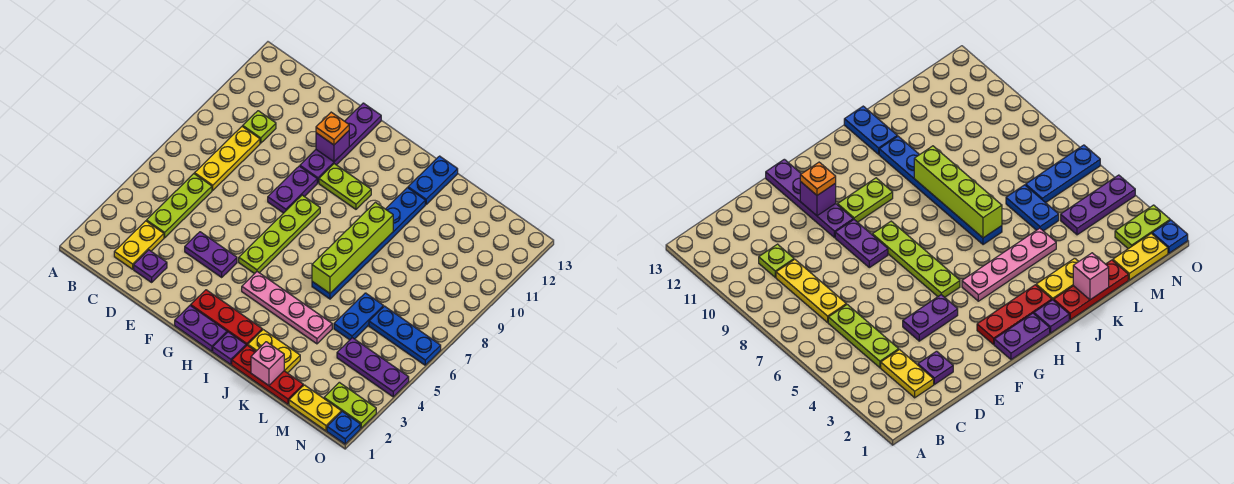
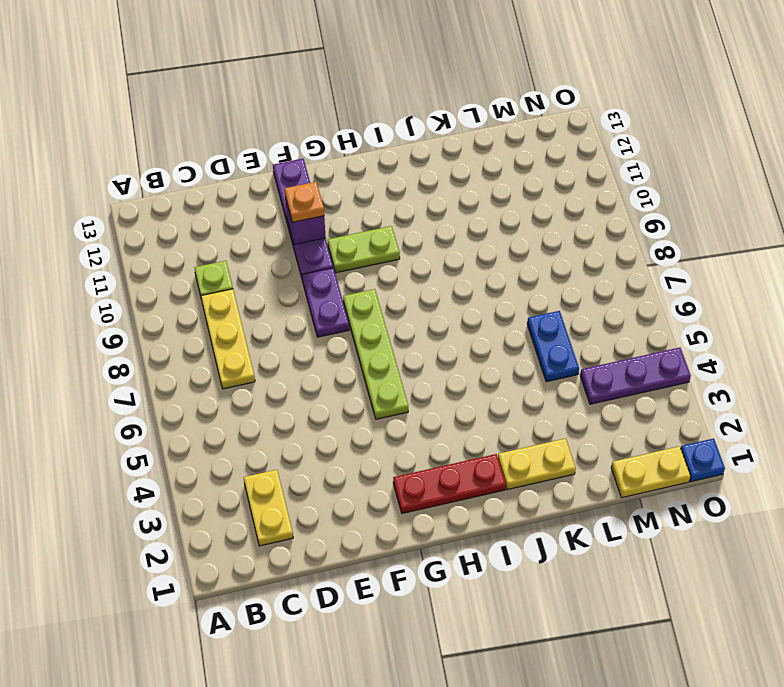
none -> lime 1x3 plate [147,174,212,238]
none -> purple 1x1 plate [134,250,167,282]
none -> purple 1x2 plate [185,232,237,277]

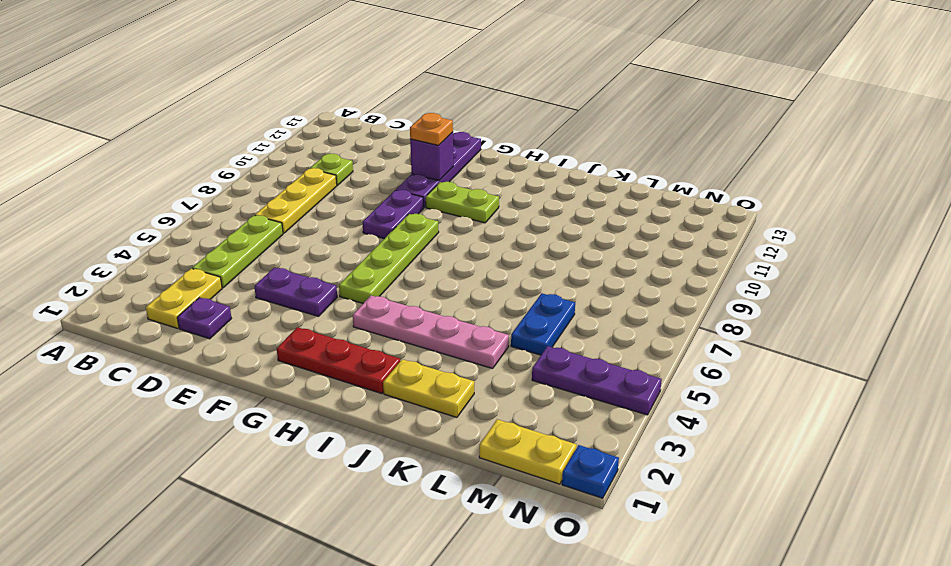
none -> purple 1x2 plate [175,306,227,351]
none -> purple 1x1 plate [213,332,246,365]
none -> red 1x3 plate [232,345,303,404]

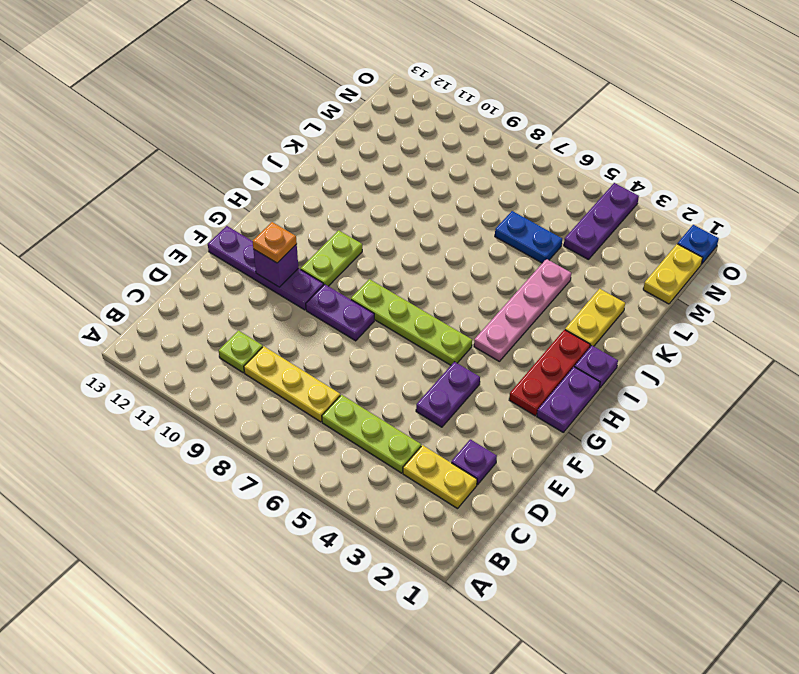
none -> red 1x3 plate [232,345,303,404]
none -> blue 1x6 plate [312,188,425,299]
none -> blue 1x2 plate [408,156,458,204]

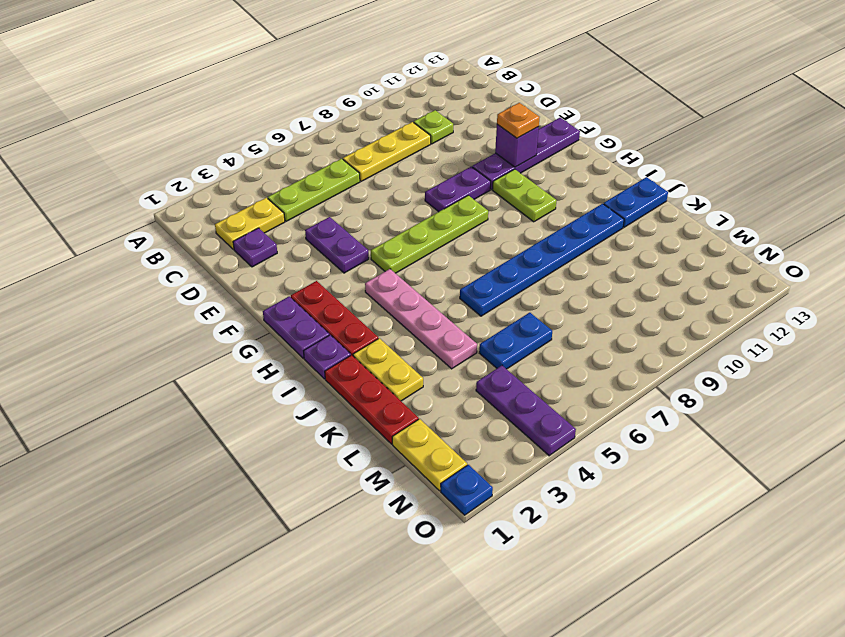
none -> blue 1x3 plate [369,306,441,365]
none -> lime 1x2 plate [324,382,376,428]
none -> lime 1x4 brick [312,202,393,293]

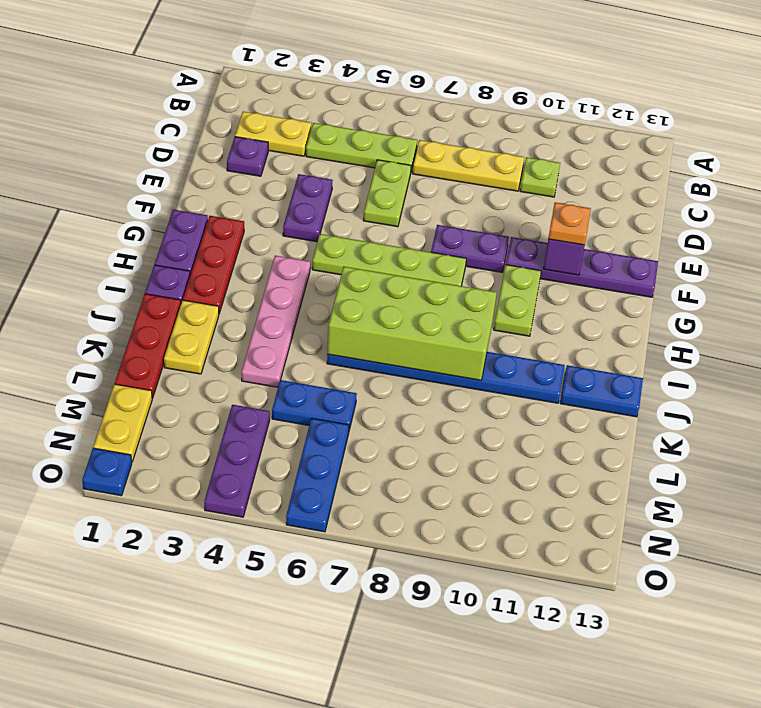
lime 1x2 plate [363,160,411,227] -> lime 1x2 plate moved to [324,382,376,428]
lime 2x4 brick [327,267,497,380] -> lime 1x4 brick [312,202,393,293]
none -> pink 1x1 brick [251,342,284,386]

